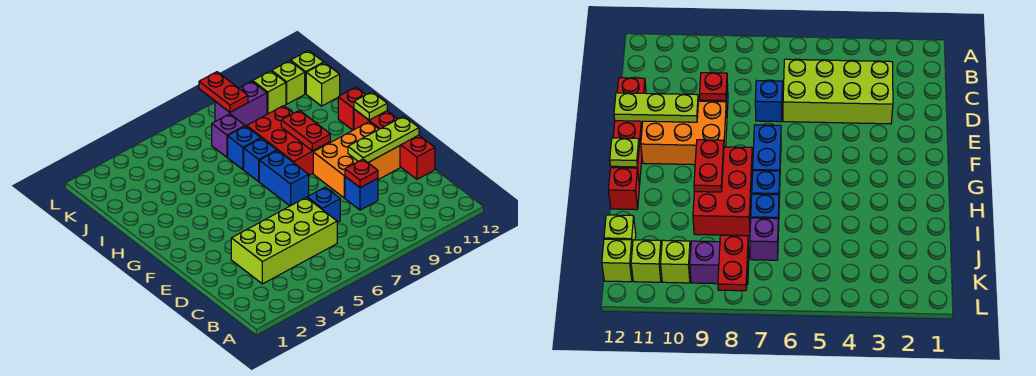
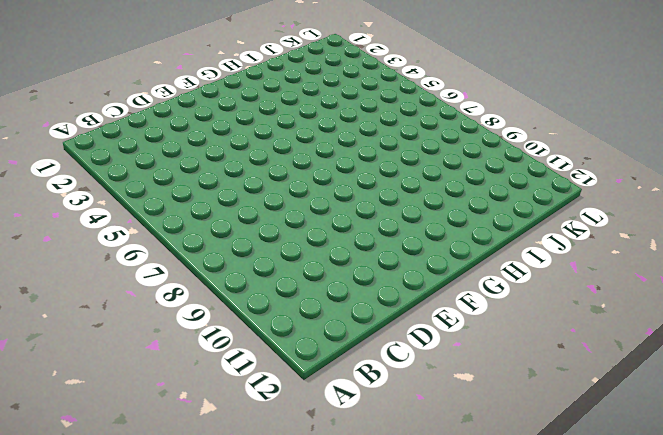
none -> lime 2x4 brick [231,197,337,284]
none -> blue 1x1 brick [307,187,340,223]
none -> blue 1x1 brick [345,177,378,210]

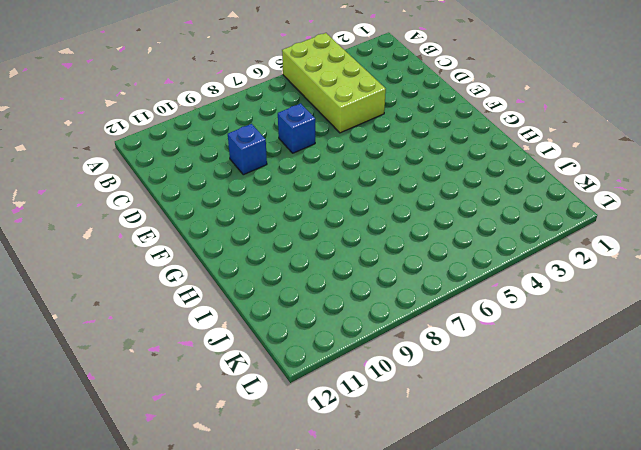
lime 2x4 brick [282,33,386,133] -> lime 2x4 brick turned to [231,197,337,284]
none -> red 1x4 brick [354,109,435,179]
none -> orange 2x3 brick [313,122,400,198]
none -> blue 1x2 brick [259,151,309,206]

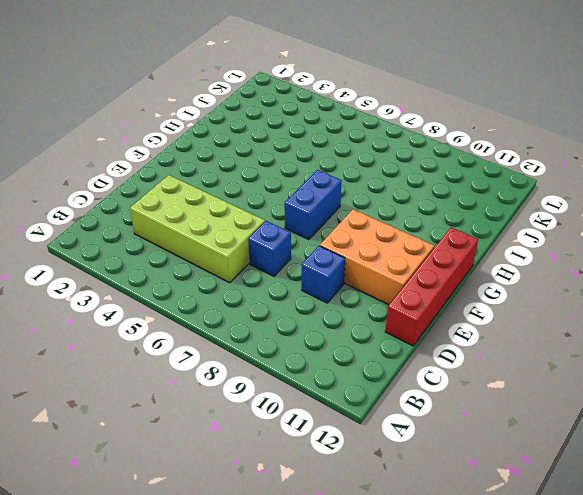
none -> red 2x3 brick [246,106,330,175]
none -> blue 1x1 brick [244,138,277,182]
none -> red 1x1 brick [338,87,366,130]

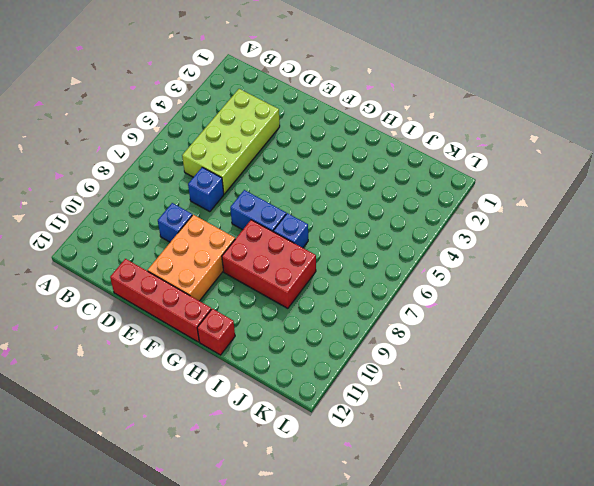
none -> blue 1x1 brick [228,126,261,170]
none -> purple 1x1 brick [212,114,245,157]
none -> lime 1x1 brick [306,63,340,106]

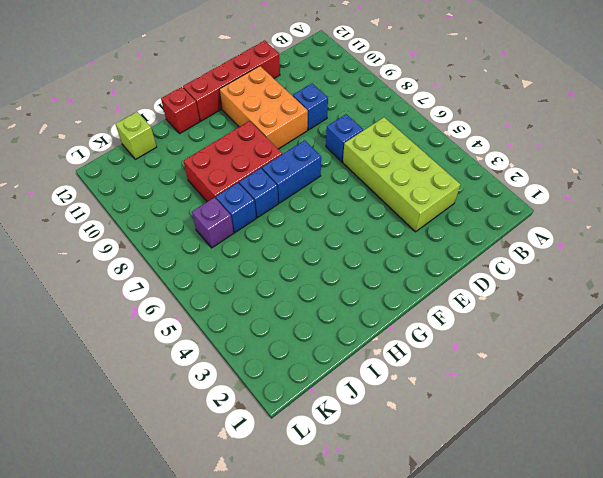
none -> purple 1x2 brick [215,81,267,126]
none -> lime 1x1 brick [253,71,286,114]
none -> lime 1x1 brick [272,61,305,104]

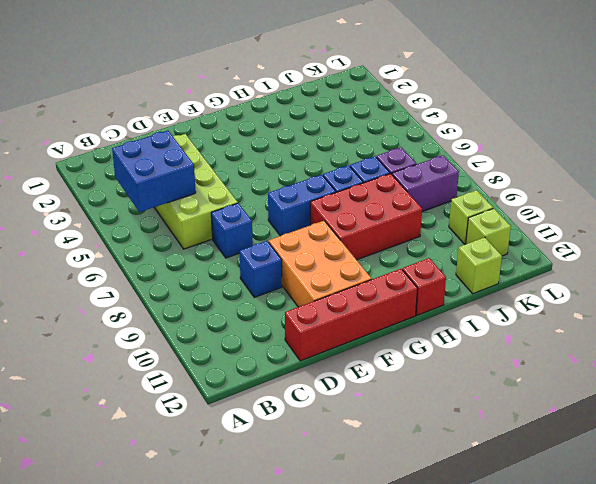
blue 2x2 brick [112,131,196,212] -> none
purple 1x2 brick [392,155,459,212] -> purple 1x2 brick turned to [215,81,267,126]
none -> lime 1x1 brick [291,51,324,94]
none -> red 1x1 plate [345,159,378,188]
none -> lime 1x3 plate [348,116,419,162]

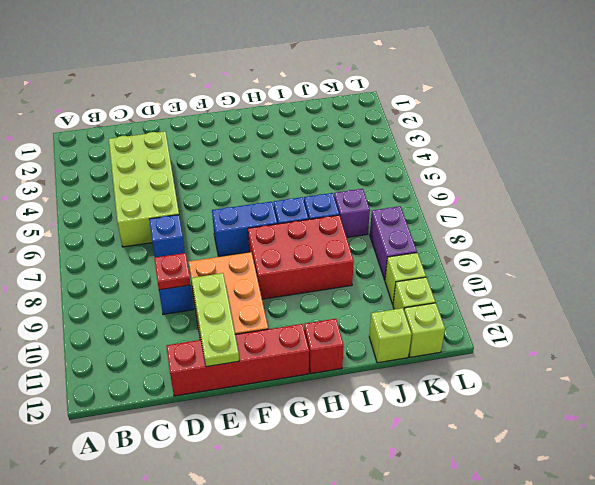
none -> red 1x2 plate [281,110,330,151]
none -> lime 1x1 plate [354,92,387,120]
none -> red 1x2 plate [199,72,248,112]

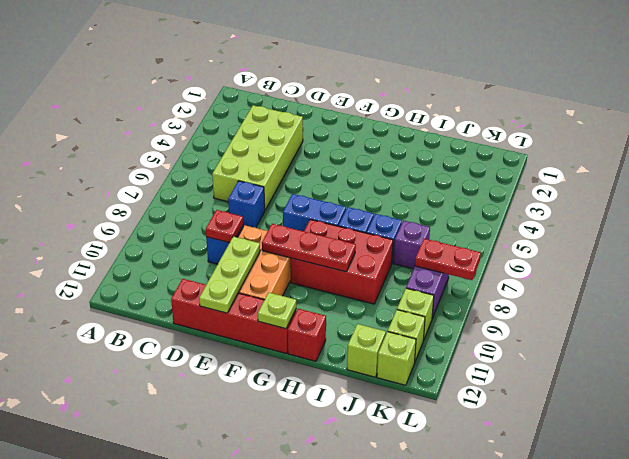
red 1x3 plate [262,224,356,272] -> red 1x2 plate [281,110,330,151]

